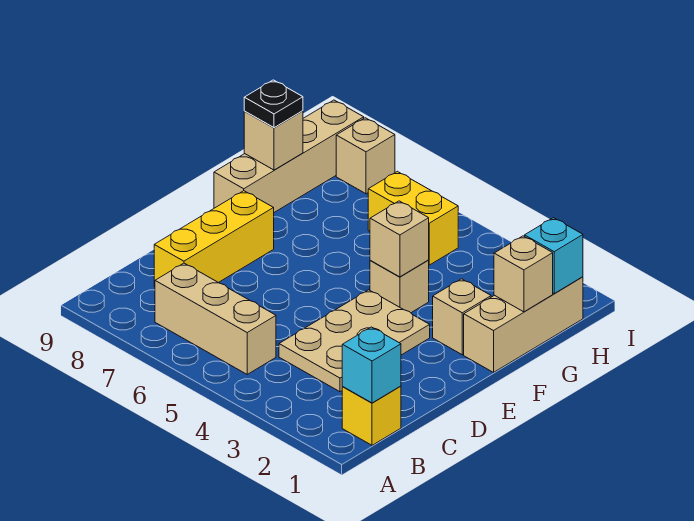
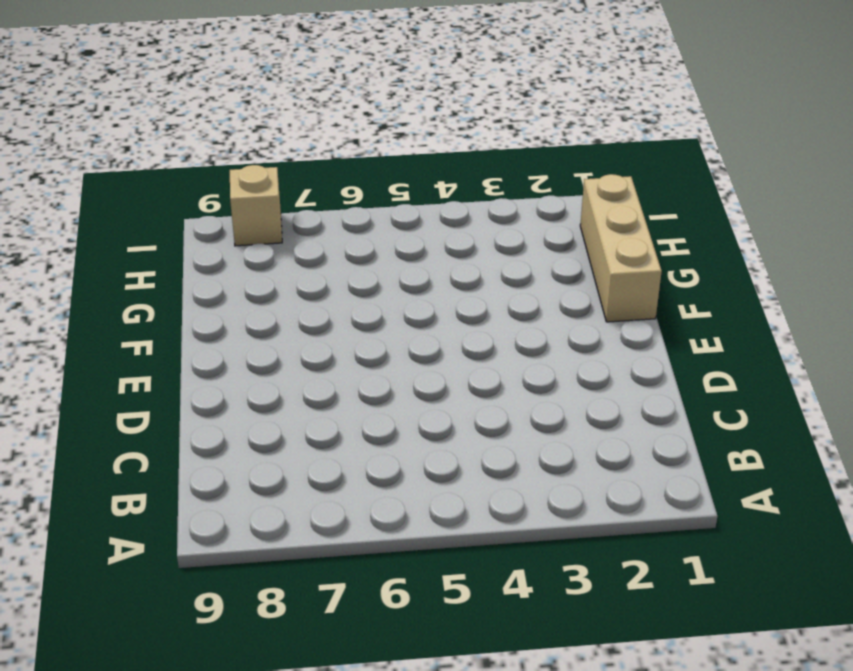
none -> yellow 1x1 brick [342,386,401,445]
none -> tan 1x3 brick [155,263,276,374]
none -> tan 2x3 plate [279,290,430,392]

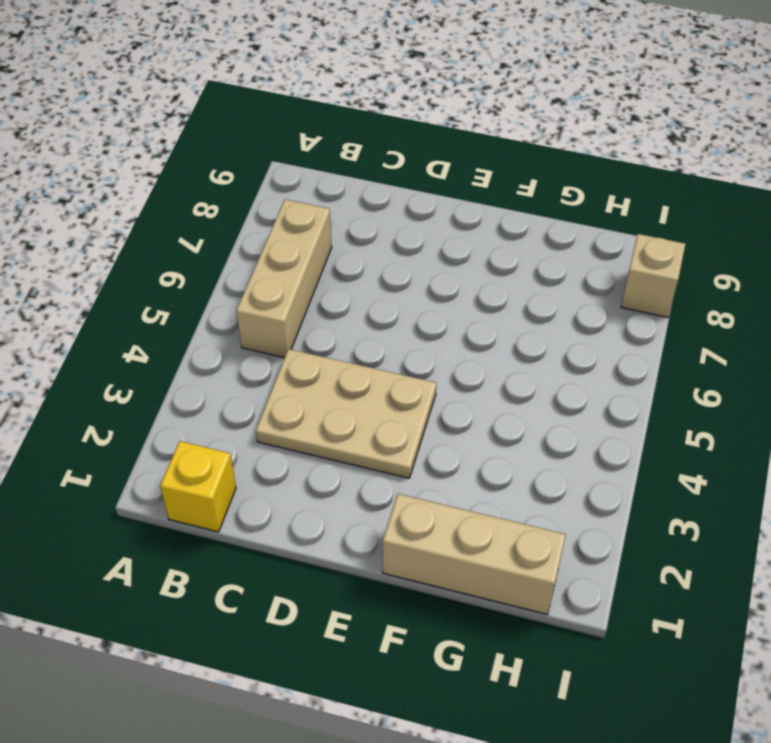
none -> yellow 1x3 brick [154,191,274,286]
none -> tan 1x1 brick [433,279,491,355]
none -> tan 1x1 brick [370,260,429,313]

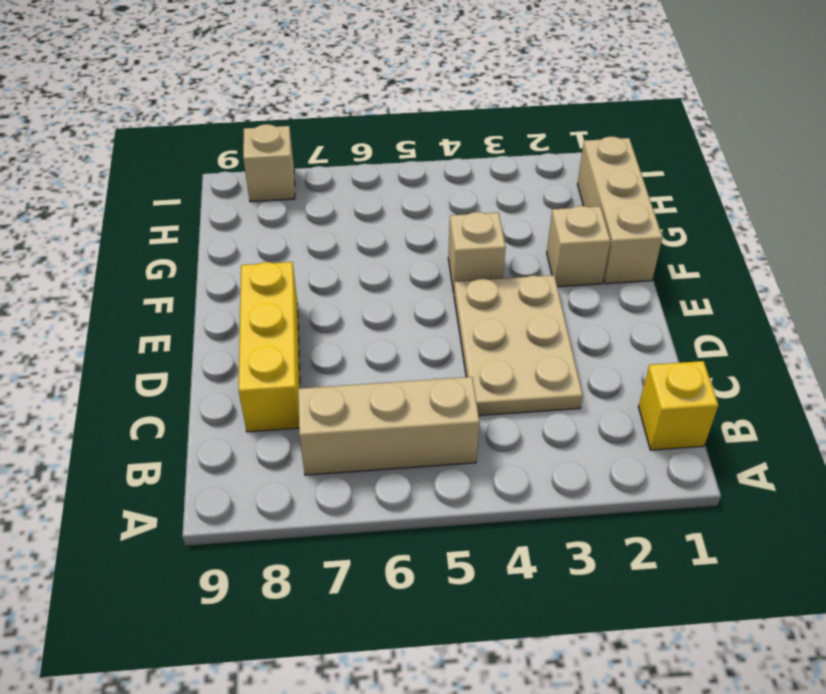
none -> tan 1x4 brick [214,100,364,212]
none -> yellow 1x2 brick [368,171,458,265]
none -> cyan 1x1 brick [342,327,401,403]

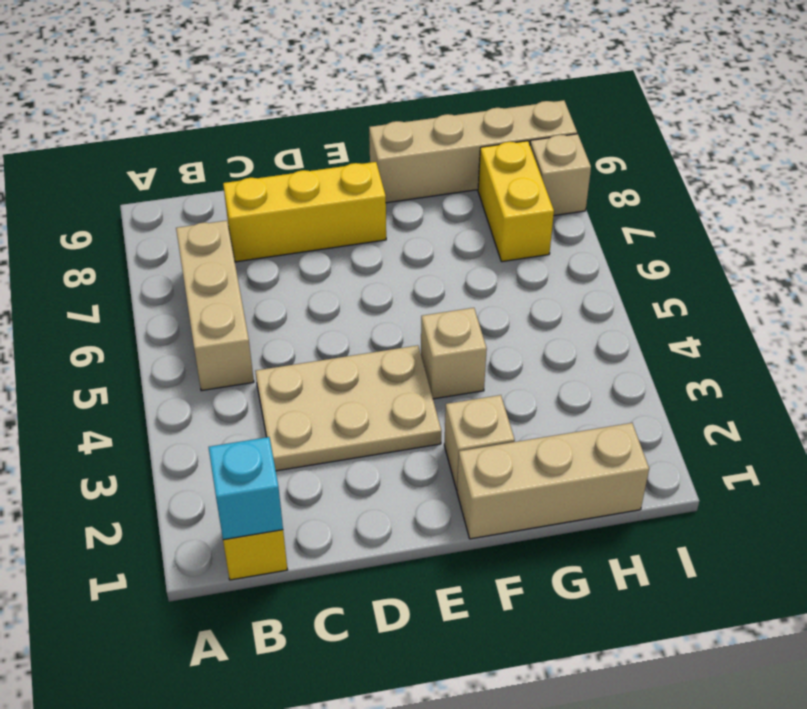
yellow 1x2 brick [478,141,554,262] -> yellow 1x2 brick moved to [368,171,458,265]
none -> tan 1x1 brick [370,201,429,277]
none -> tan 1x1 brick [494,236,553,312]
none -> tan 1x1 brick [244,111,303,170]

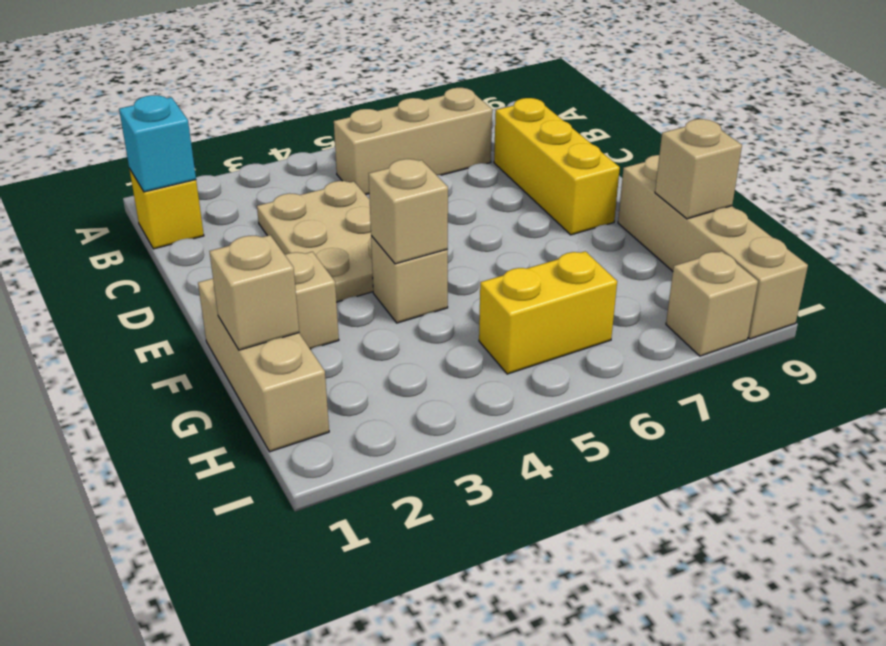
none -> cyan 1x1 brick [525,218,583,293]
none -> black 1x1 plate [244,80,303,128]

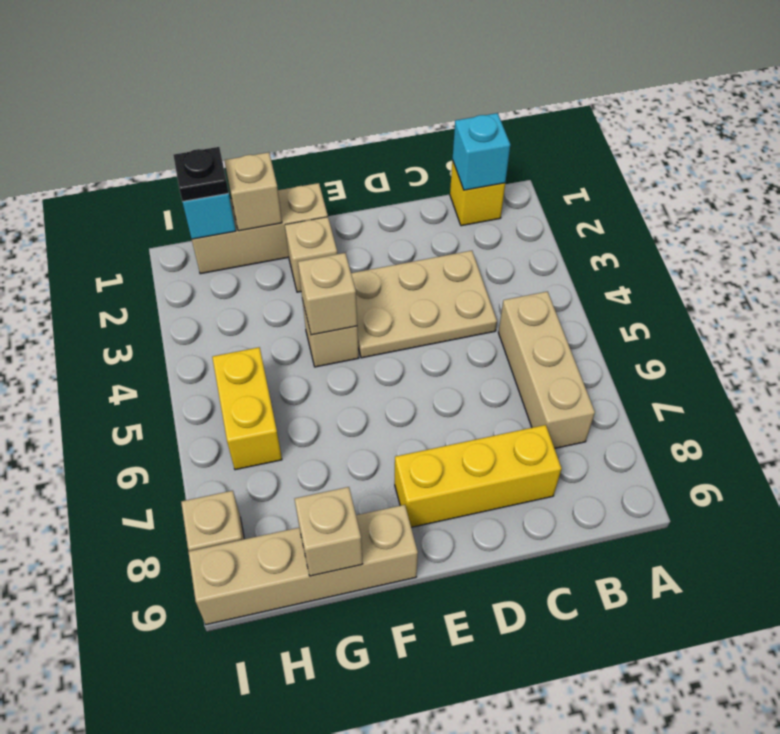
black 1x1 plate [173,147,229,202] -> black 1x1 plate moved to [244,80,303,128]

